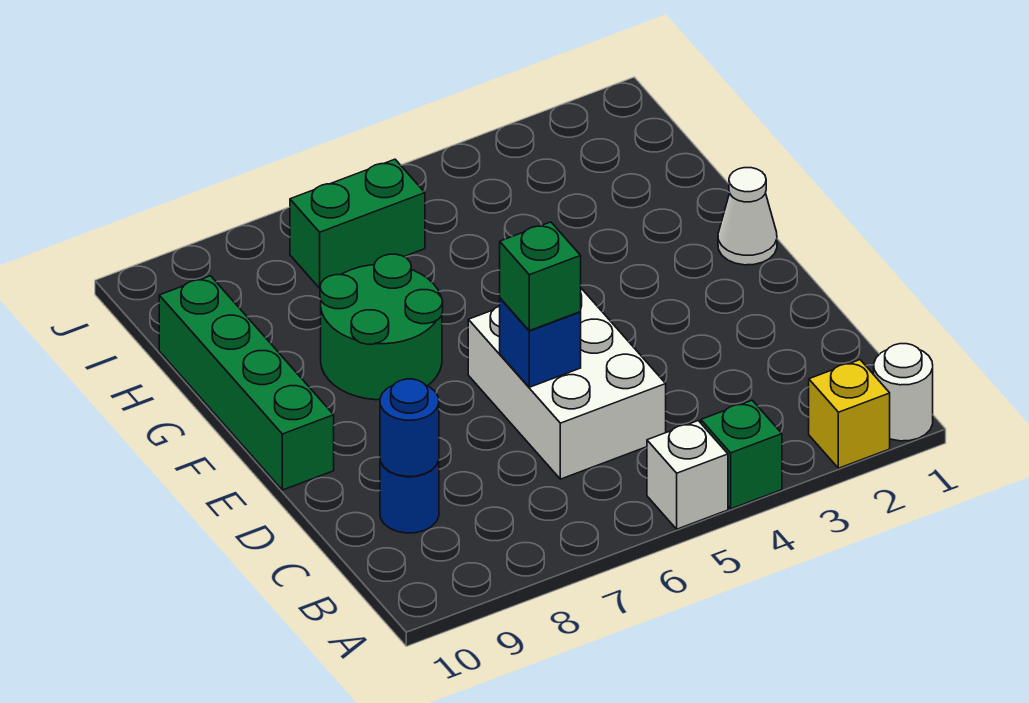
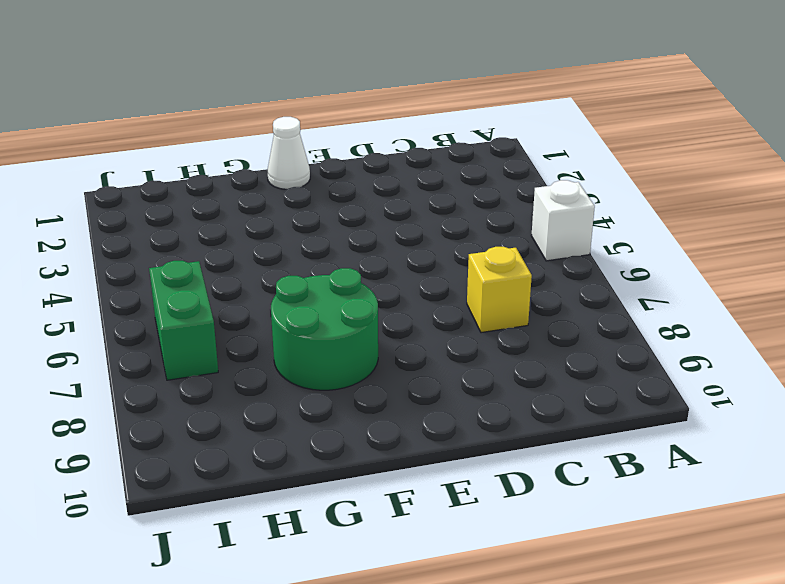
yellow 1x1 brick [467,247,532,333] -> yellow 1x1 brick moved to [809,360,890,468]
none -> white 1x1 round brick [874,344,933,441]
none -> green 1x1 brick [701,400,782,509]
none -> white 2x3 brick [468,288,666,479]

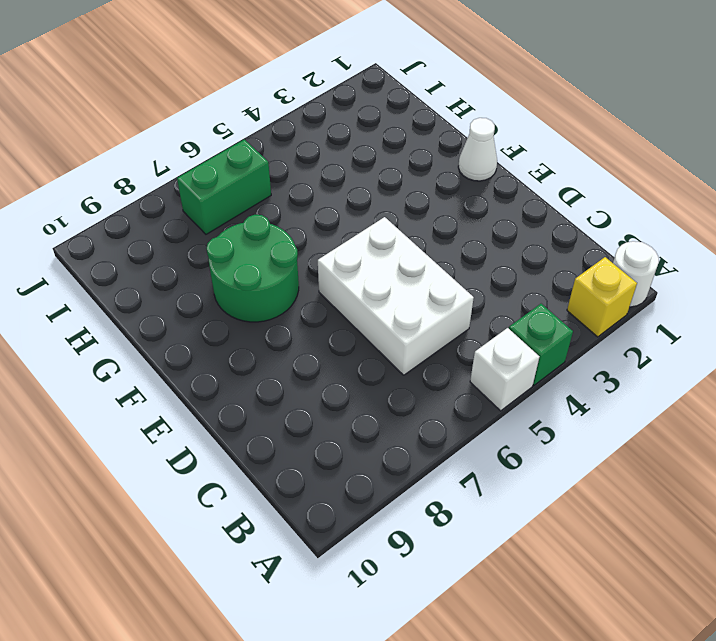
none -> blue 1x1 round brick [380,460,439,533]
none -> green 1x4 brick [159,276,334,490]
none -> blue 1x1 round brick [380,379,439,476]

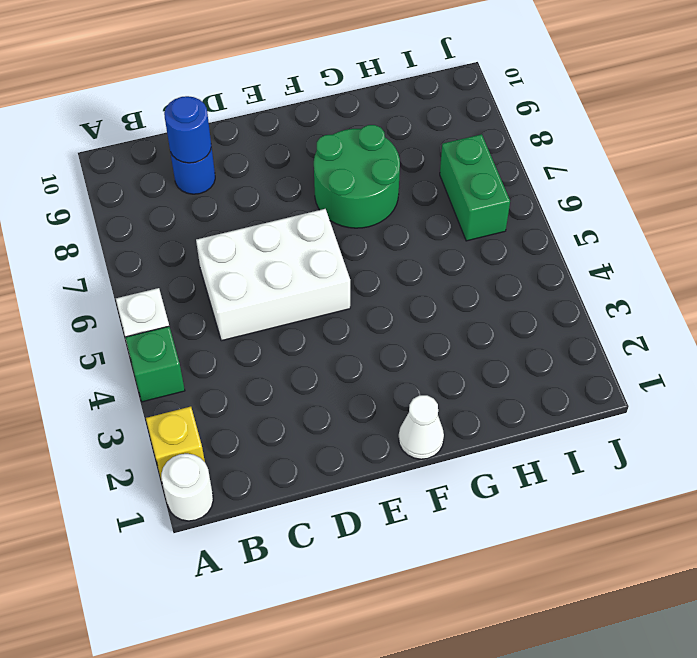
none -> green 1x4 brick [159,276,334,490]
none -> blue 1x1 brick [500,298,581,387]
none -> green 1x1 brick [500,222,581,331]

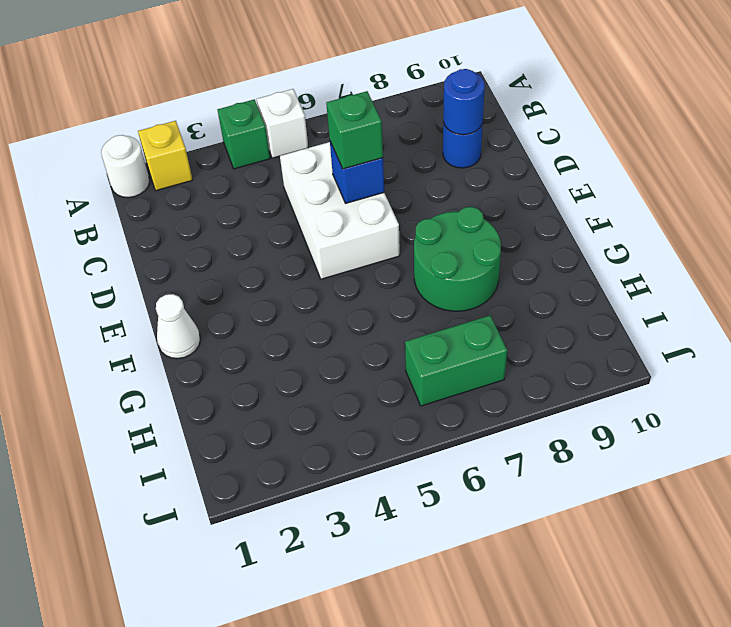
none -> green 1x4 brick [159,276,334,490]

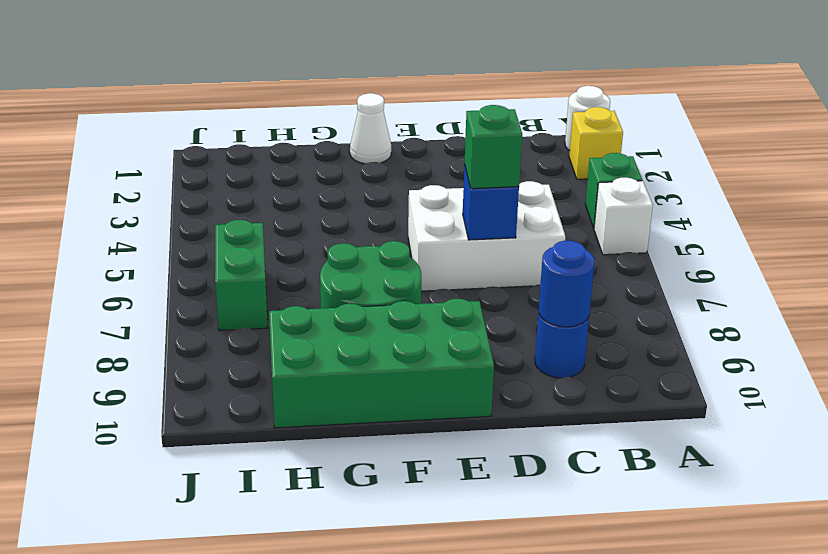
green 2x4 brick [269,299,494,428] -> green 1x4 brick [159,276,334,490]

